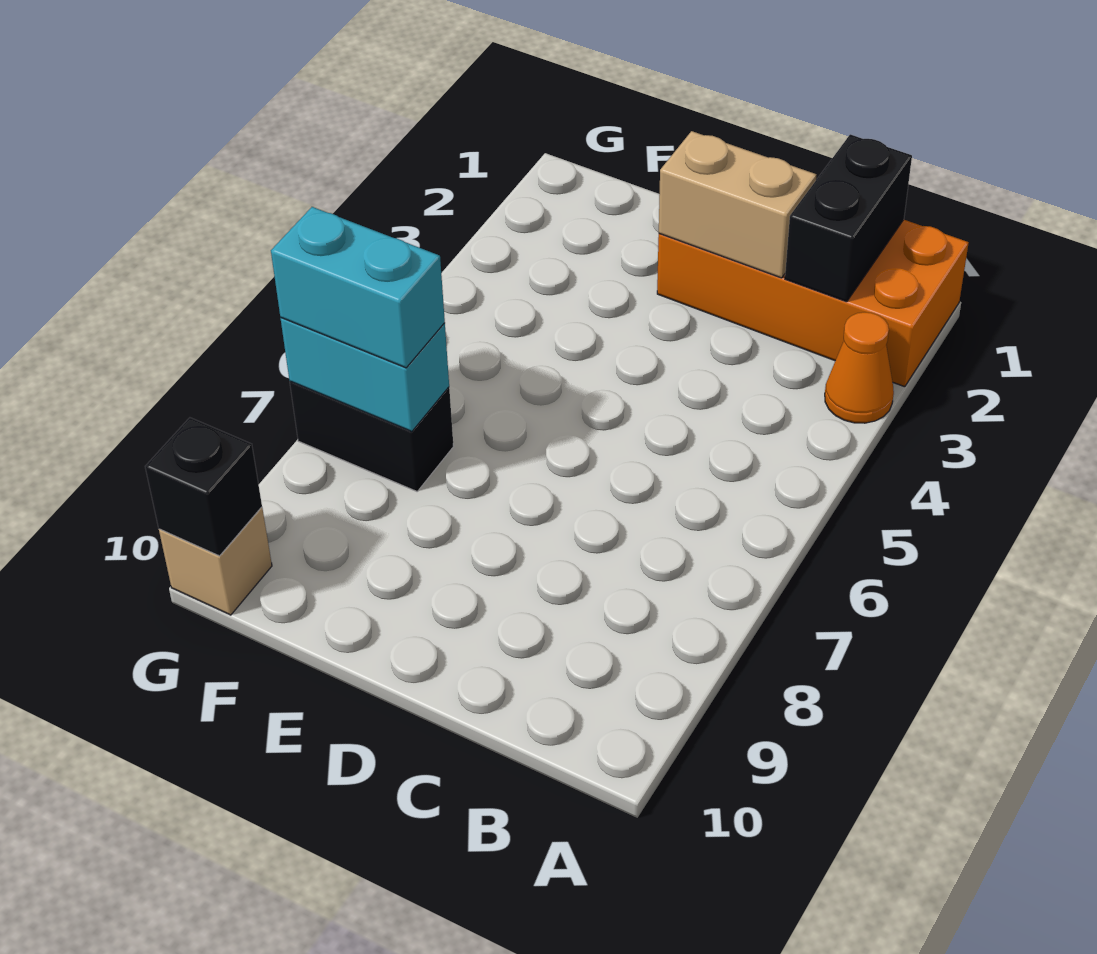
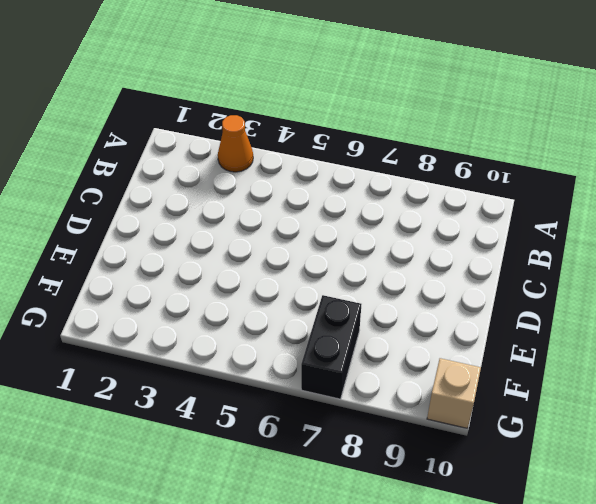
none -> orange 2x4 brick [657,220,969,387]
none -> black 1x2 brick [785,134,912,302]

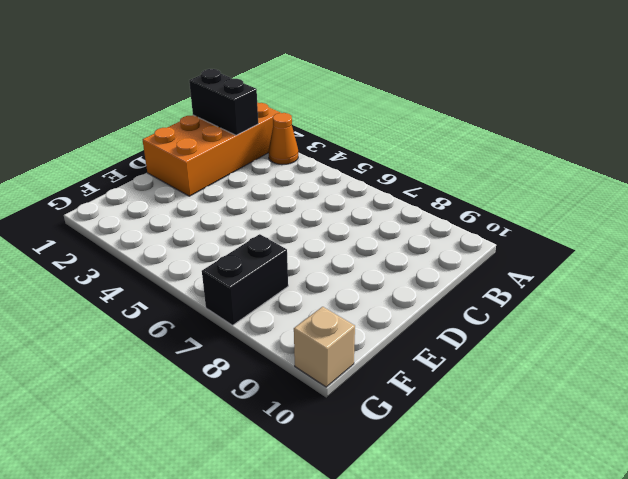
none -> tan 1x2 brick [659,131,816,278]
none -> cyan 1x2 brick [281,318,449,432]

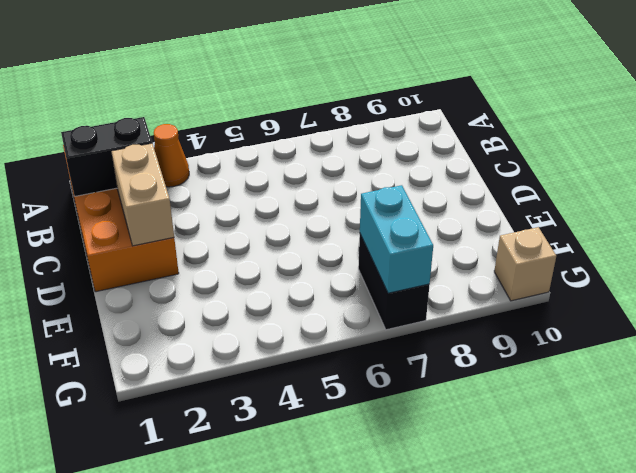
none -> black 1x1 brick [145,418,262,556]
none -> cyan 1x2 brick [271,207,445,368]

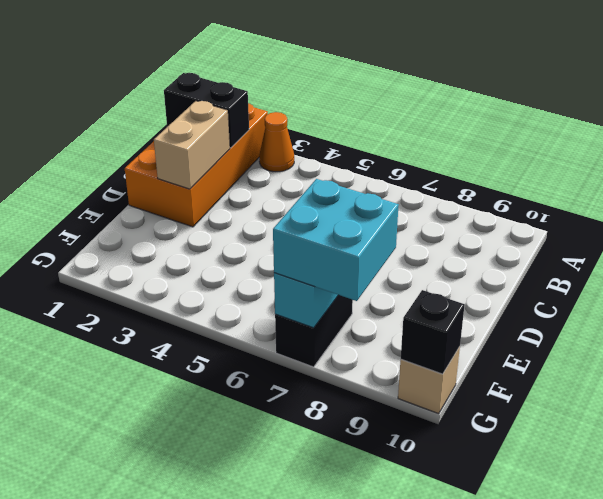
cyan 2x2 brick [273,179,399,301] -> cyan 1x2 brick [271,207,445,368]

